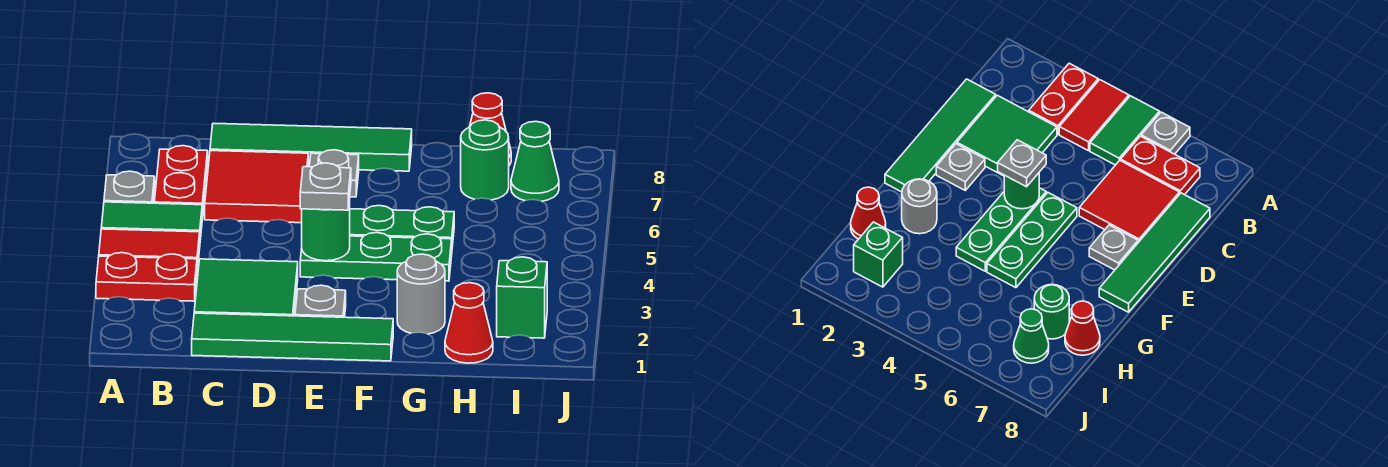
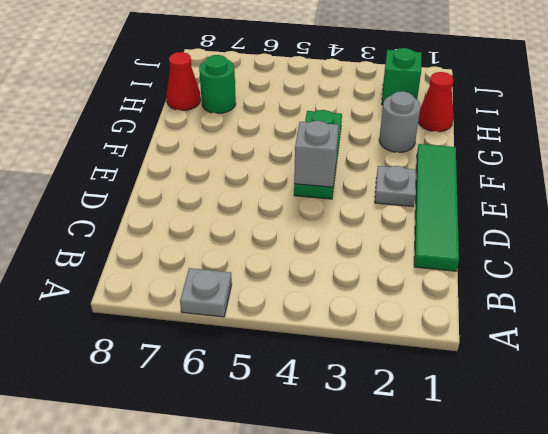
grey 1x1 brick [294,121,339,187] -> green 1x1 round brick [302,199,350,261]
none -> red 1x2 plate [96,253,197,301]
none -> red 1x2 tile [99,229,200,271]
none -> green 1x2 tile [101,202,202,240]

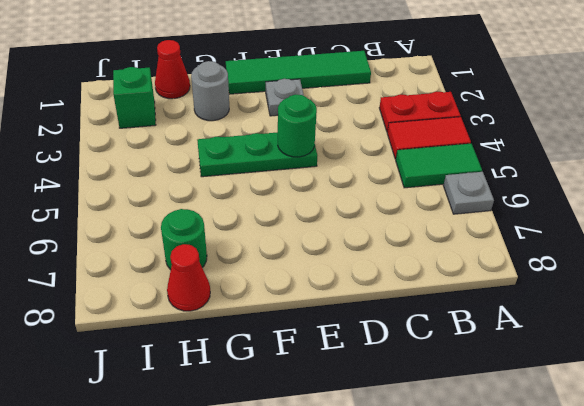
none -> red 1x2 plate [154,146,208,219]
none -> green 2x2 tile [194,259,298,316]
none -> red 2x2 tile [205,151,308,223]

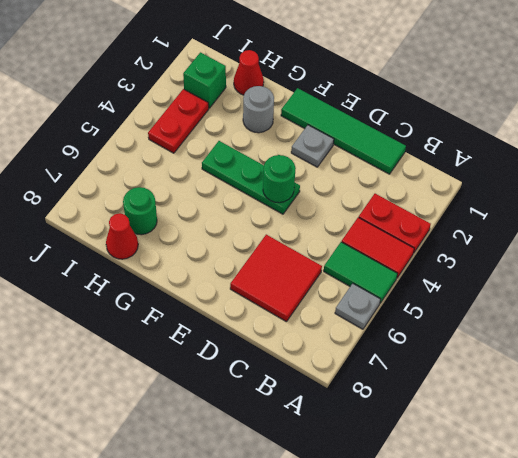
red 1x2 plate [148,89,209,153] -> red 1x2 plate moved to [154,146,208,219]
none -> green 2x2 tile [194,259,298,316]
none -> green 1x4 tile [210,123,412,171]
none -> green 1x3 plate [350,205,454,247]

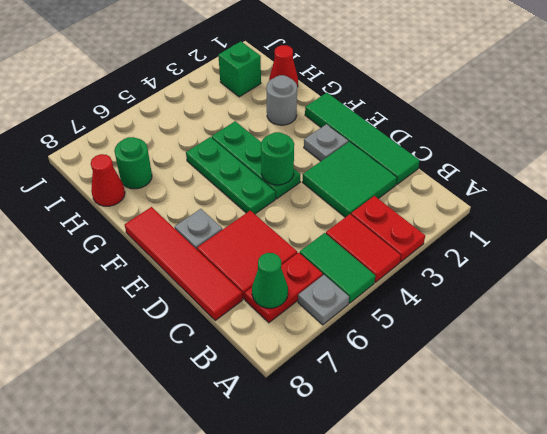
green 1x1 cone [252,253,288,308] -> green 1x1 cone moved to [511,121,559,201]
red 1x4 tile [125,207,242,321] -> green 1x4 tile [210,123,412,171]
none -> grey 1x1 plate [300,163,351,210]

